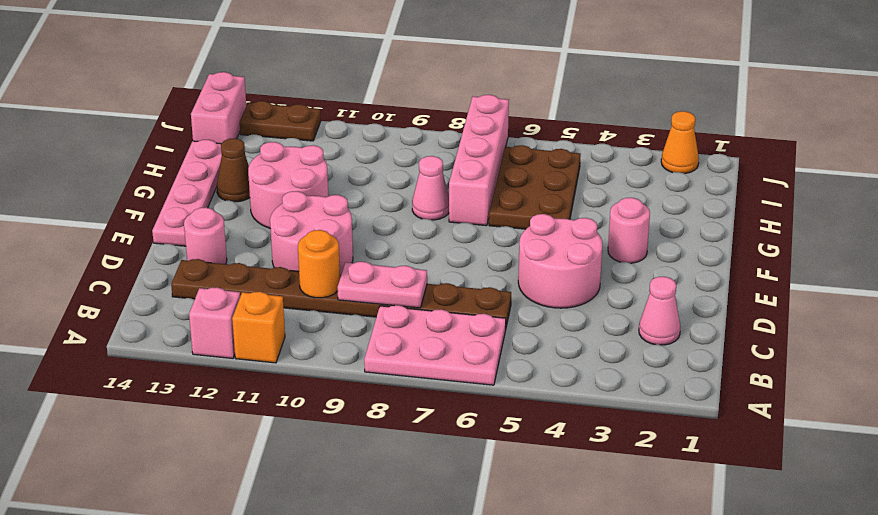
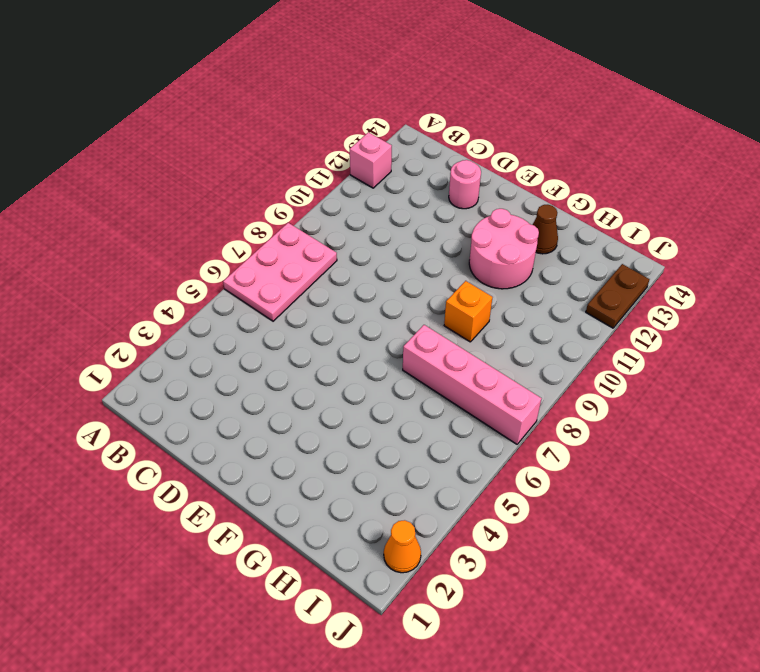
orange 1x1 brick [444,281,493,342] -> orange 1x1 brick moved to [232,292,285,363]
none -> pink 1x1 cone [639,276,681,345]
none -> brown 1x8 plate [171,259,511,327]
none -> pink 2x2 round brick [518,214,602,308]

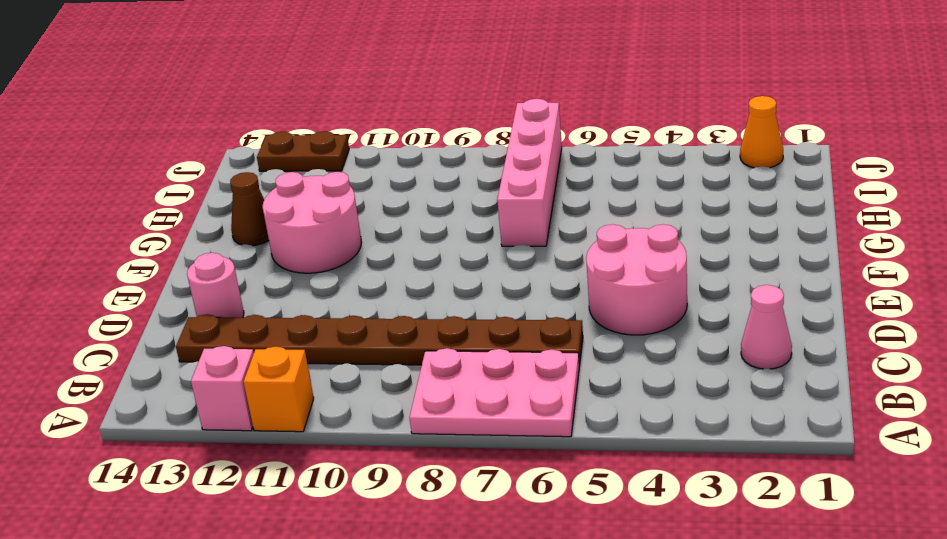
none -> pink 2x2 round brick [270,191,353,275]
none -> pink 1x4 plate [152,140,222,246]
none -> pink 1x1 round brick [608,198,650,263]

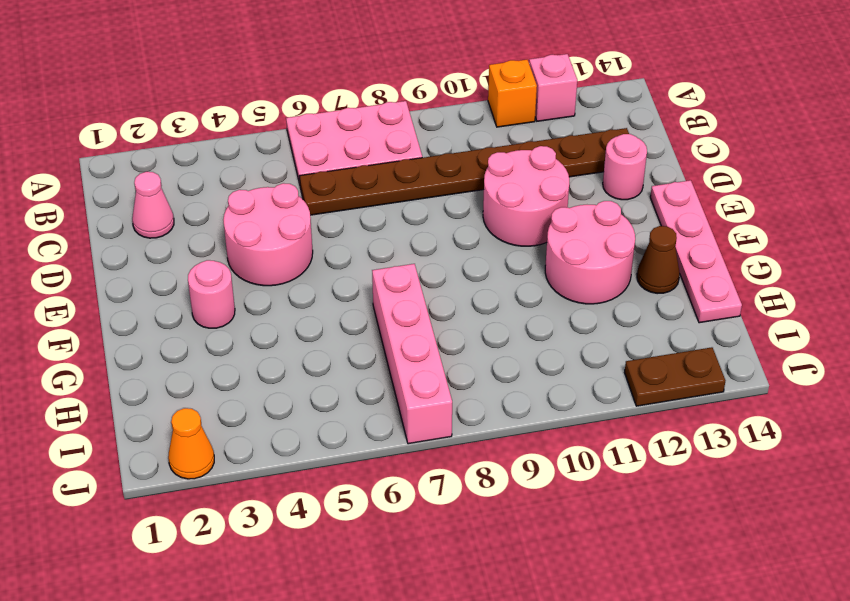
none -> brown 2x3 plate [489,145,581,229]
none -> pink 1x1 cone [412,156,449,220]
none -> pink 1x2 brick [191,72,246,144]

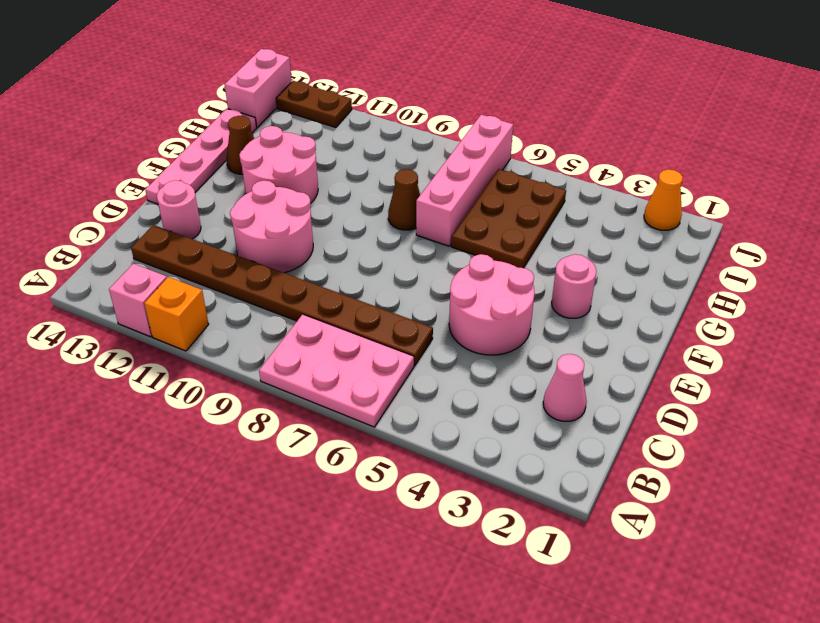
brown 1x1 cone [388,169,420,230] -> pink 1x1 cone [412,156,449,220]
none -> pink 1x2 plate [338,262,427,308]
none -> orange 1x1 round brick [298,230,340,298]

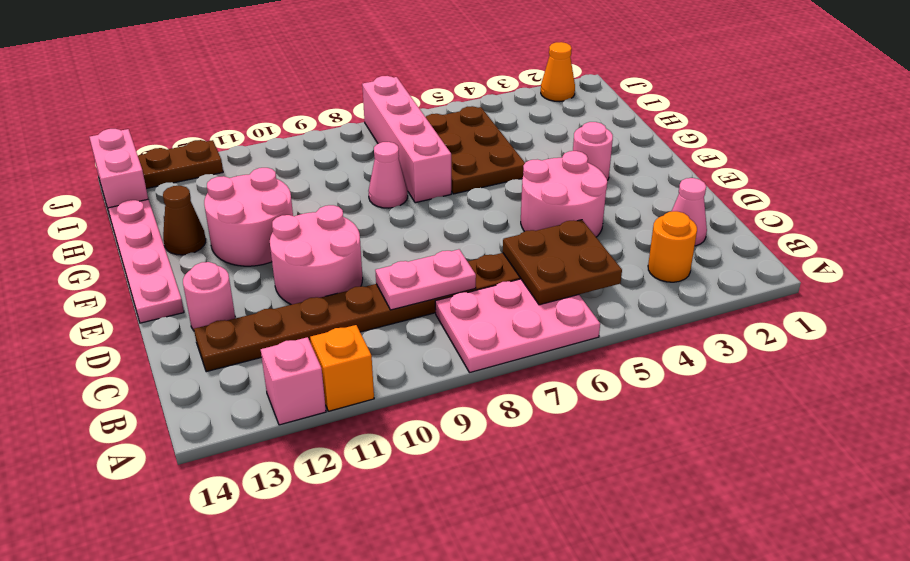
orange 1x1 round brick [648,211,697,282] -> orange 1x1 round brick moved to [298,230,340,298]
brown 2x2 plate [503,220,622,305] -> none

